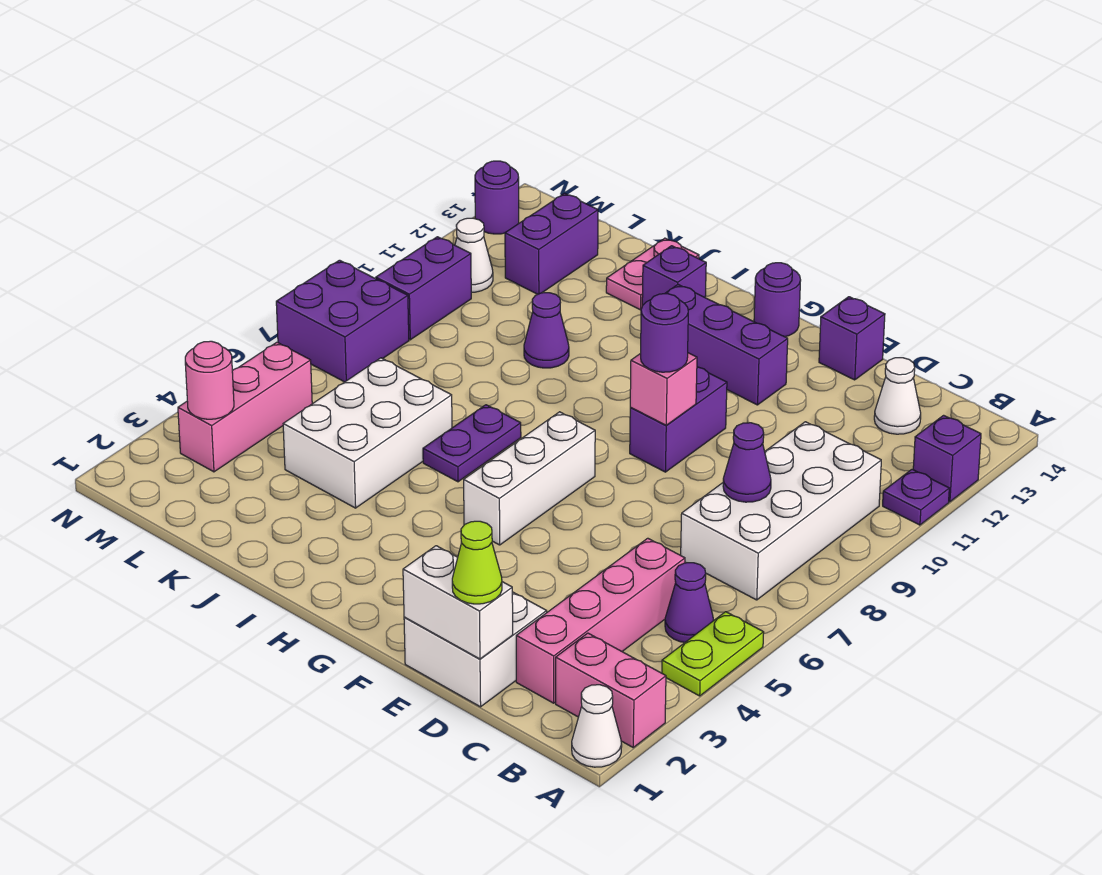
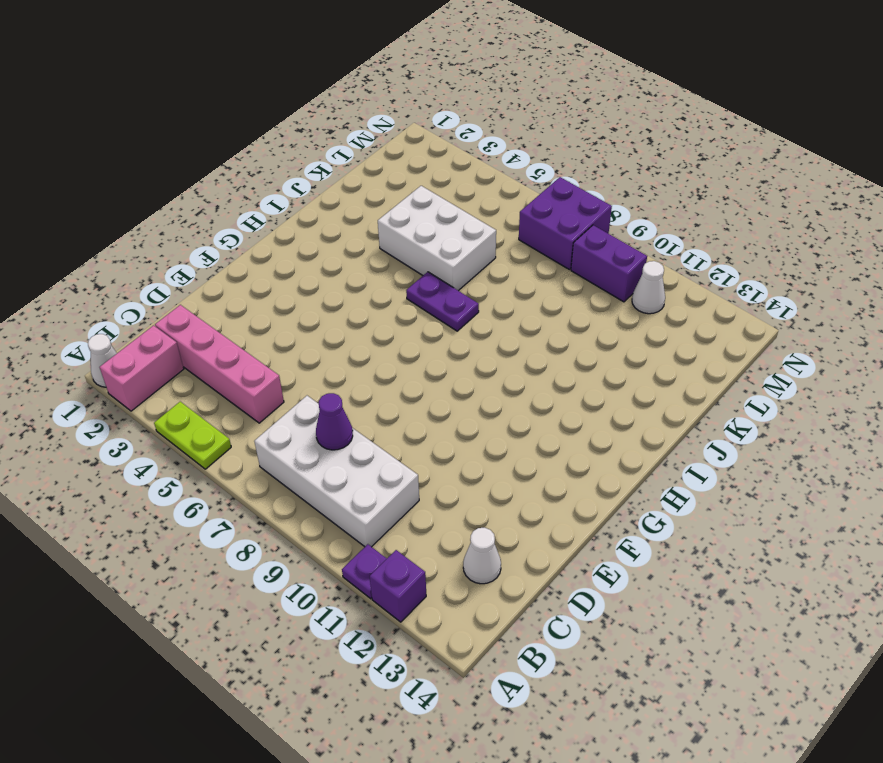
none -> purple 1x1 cone [665,563,714,642]
none -> white 2x2 brick [404,592,547,707]
none -> purple 1x1 brick [819,297,885,380]
none -> purple 1x2 brick [630,367,727,472]

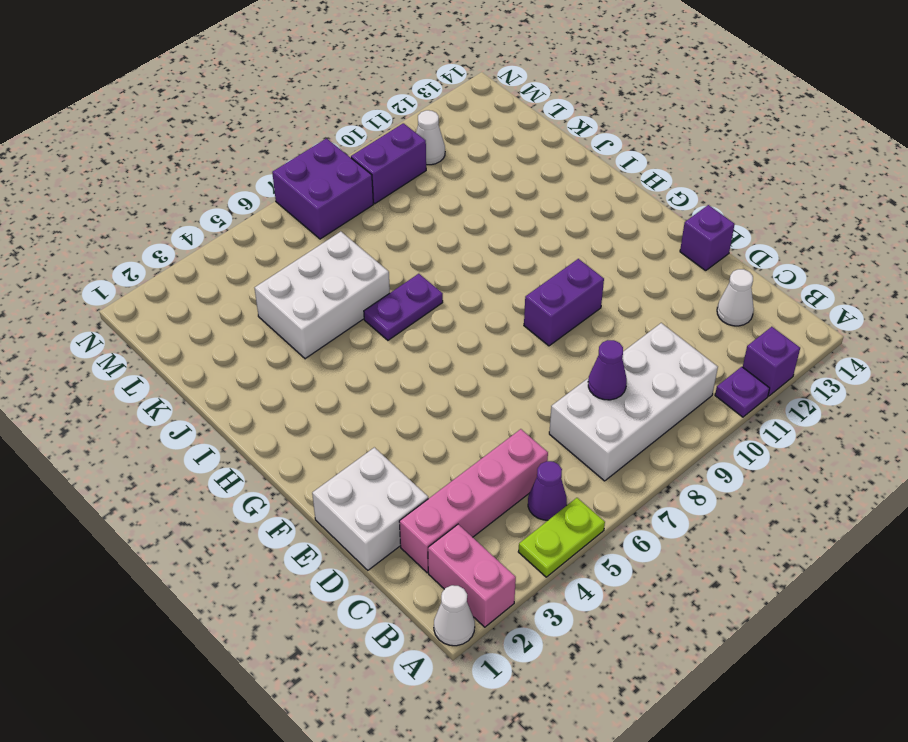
none -> purple 1x3 brick [665,285,788,405]
none -> white 1x3 brick [464,412,595,545]
none -> purple 1x1 round brick [754,263,801,337]
none -> purple 1x1 brick [642,246,706,306]

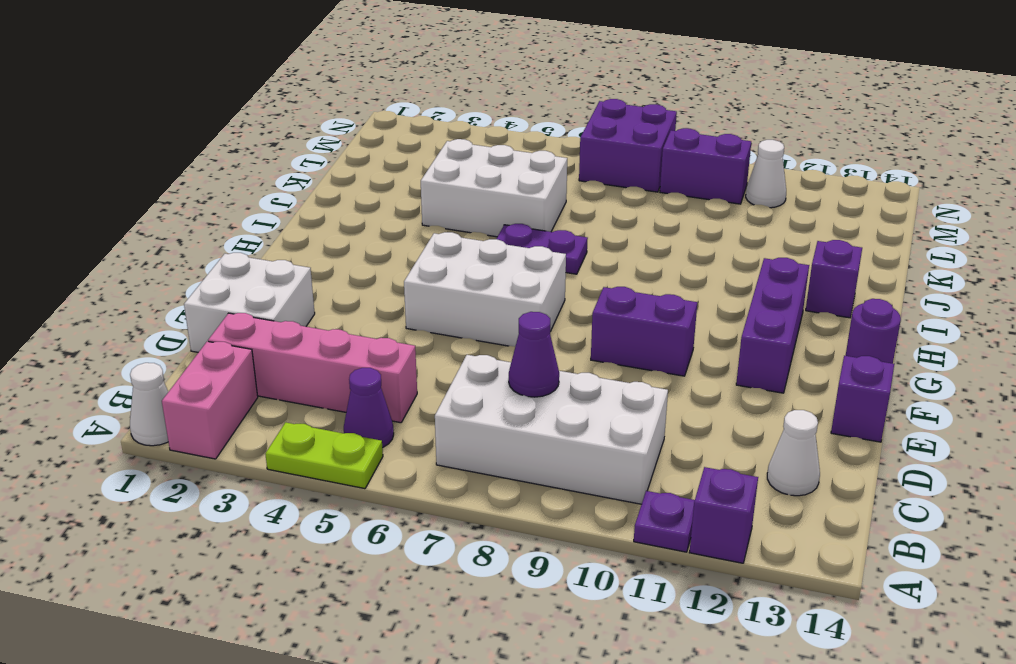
white 2x3 brick [404,232,566,346] -> white 1x3 brick [464,412,595,545]
none -> purple 1x1 cone [524,293,569,368]
none -> pink 1x2 plate [606,238,699,310]
none -> purple 1x2 brick [505,193,598,294]
none -> pink 1x3 brick [178,342,312,472]

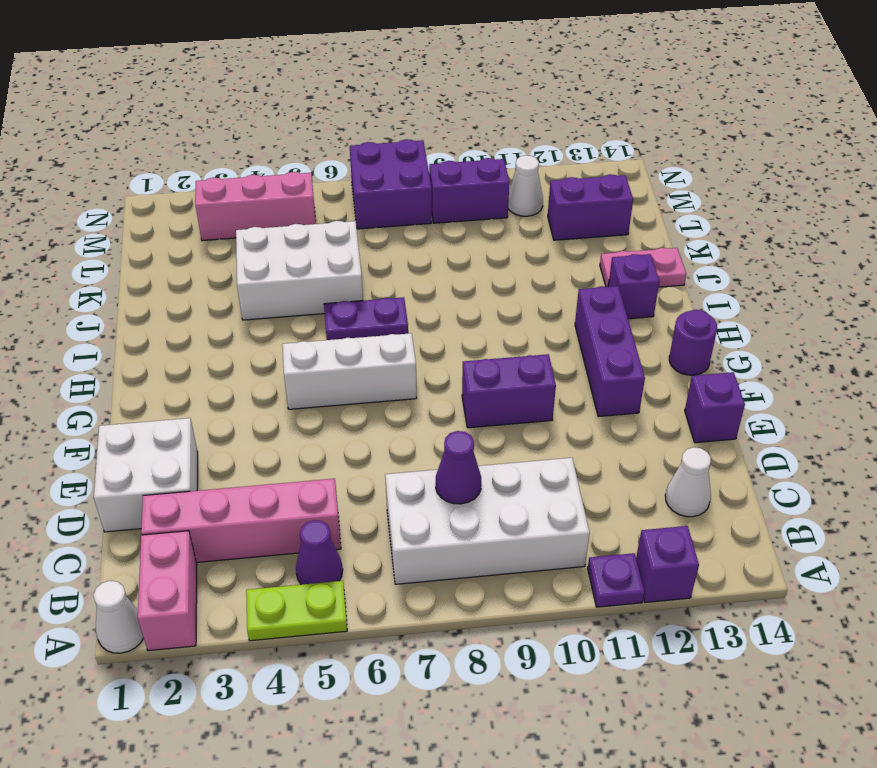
none -> purple 1x1 cone [524,293,569,368]
none -> purple 1x1 round brick [475,161,519,234]
none -> white 1x2 brick [403,546,513,659]
none -> pink 1x1 brick [630,353,697,425]

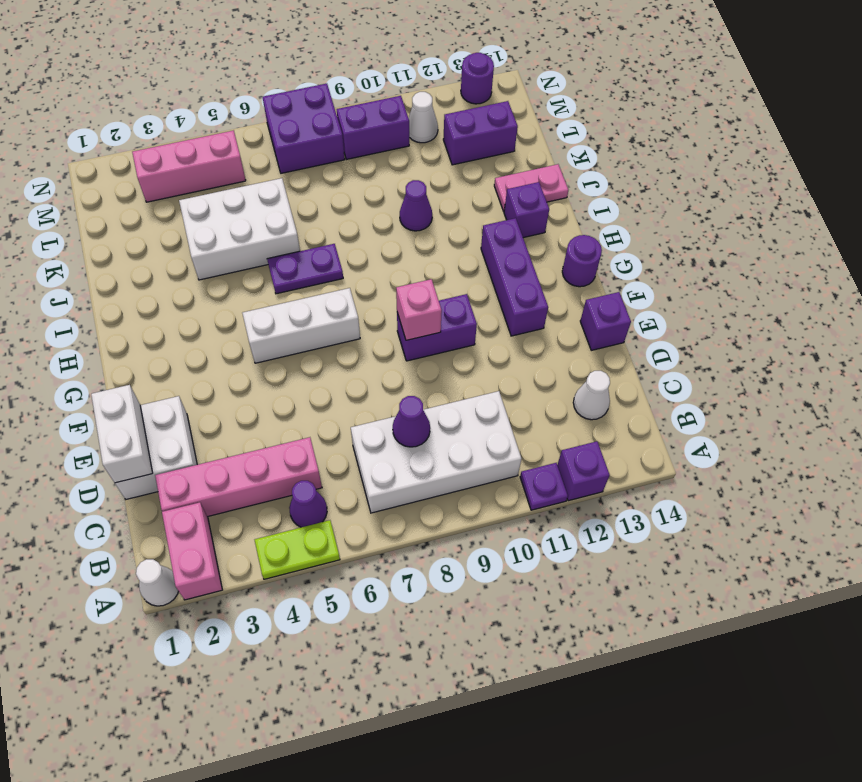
none -> pink 1x1 round brick [185,341,234,419]
none -> lime 1x1 cone [452,521,502,604]
none -> purple 1x1 round brick [641,294,688,372]

